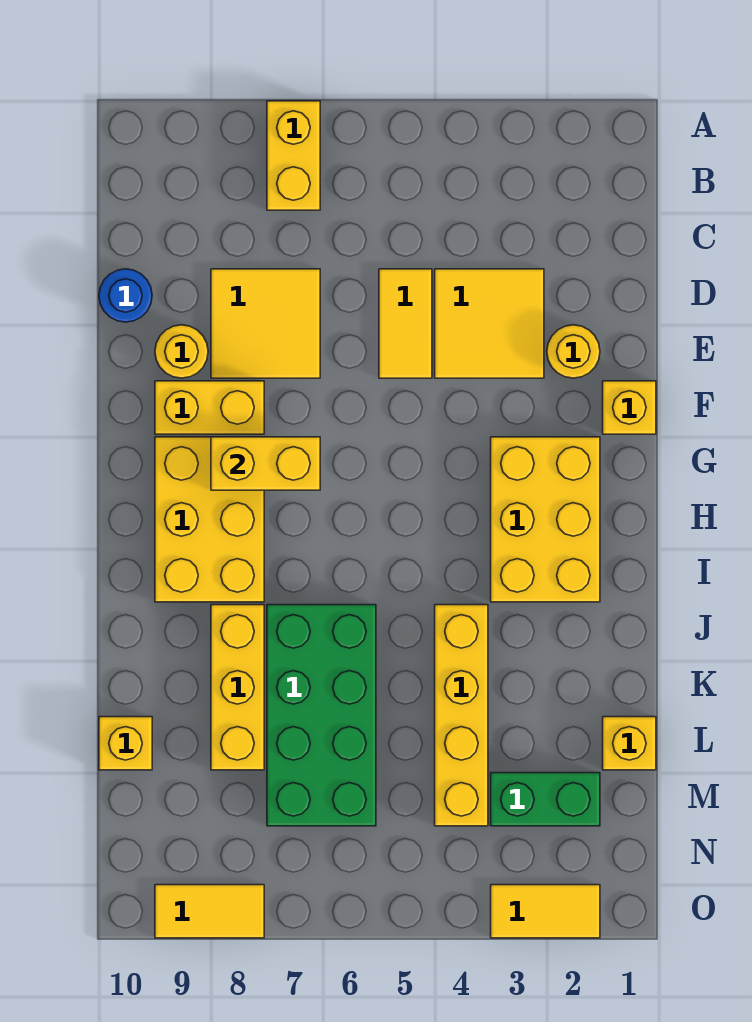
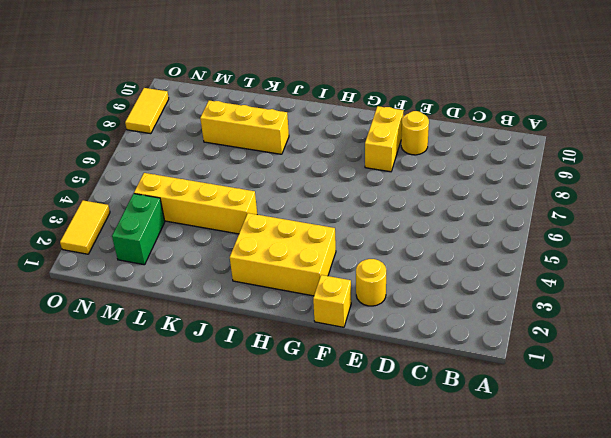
none -> yellow 1x2 brick [267,101,320,210]
none -> yellow 2x2 tile [435,269,544,378]
none -> yellow 1x2 tile [379,269,432,378]

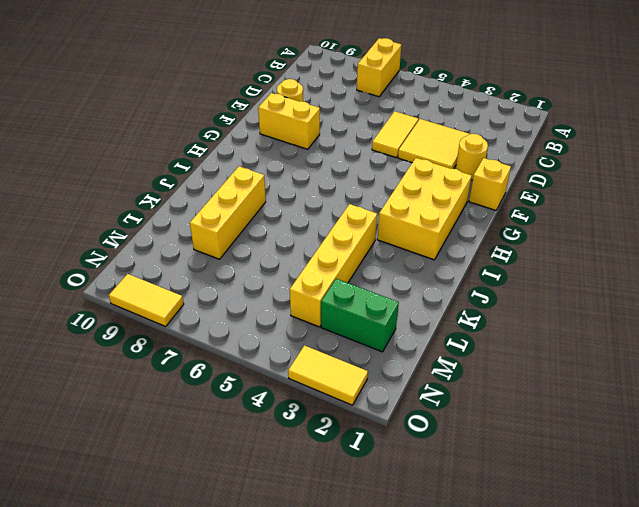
none -> yellow 2x2 tile [211,269,320,378]
none -> blue 1x1 round brick [99,269,152,322]
none -> yellow 2x3 brick [155,437,264,602]

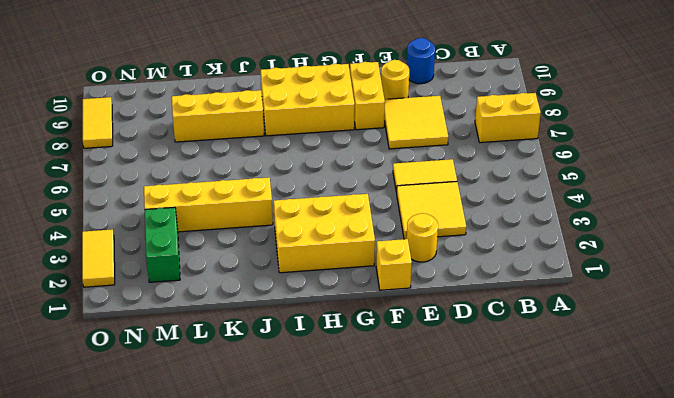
none -> green 2x4 brick [267,605,376,826]
none -> yellow 1x1 brick [603,717,656,770]
none -> yellow 1x1 brick [99,717,152,770]

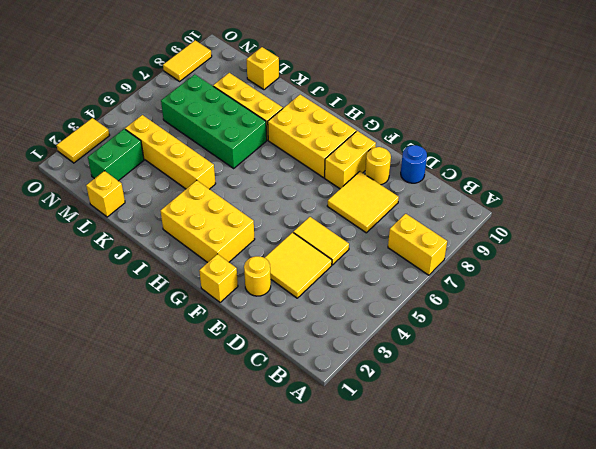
none -> yellow 1x2 brick [211,437,320,490]

